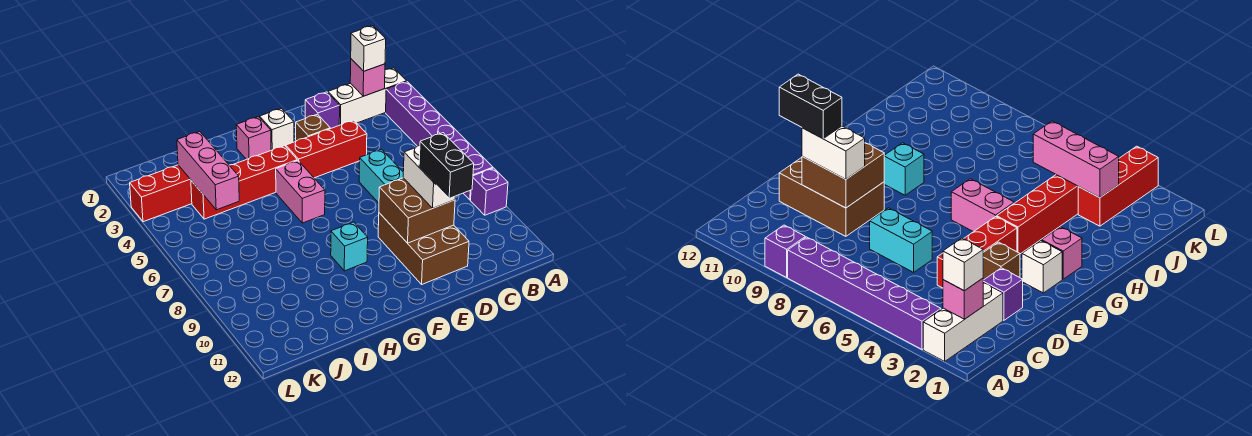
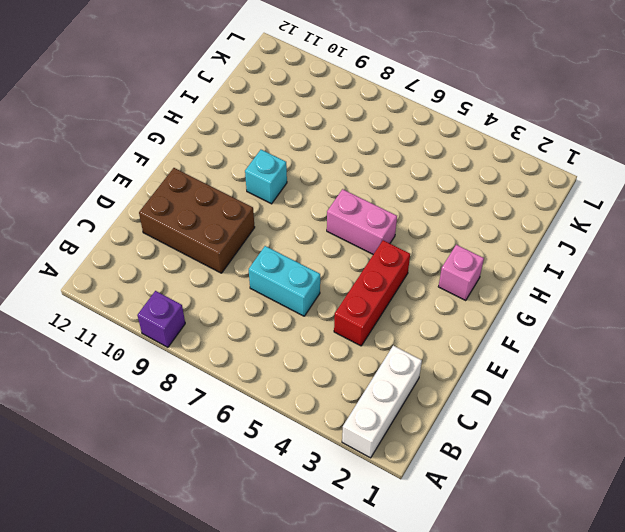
none -> purple 1x6 brick [386,82,493,200]
none -> purple 1x1 brick [305,92,340,129]
none -> brown 1x1 brick [296,114,330,141]

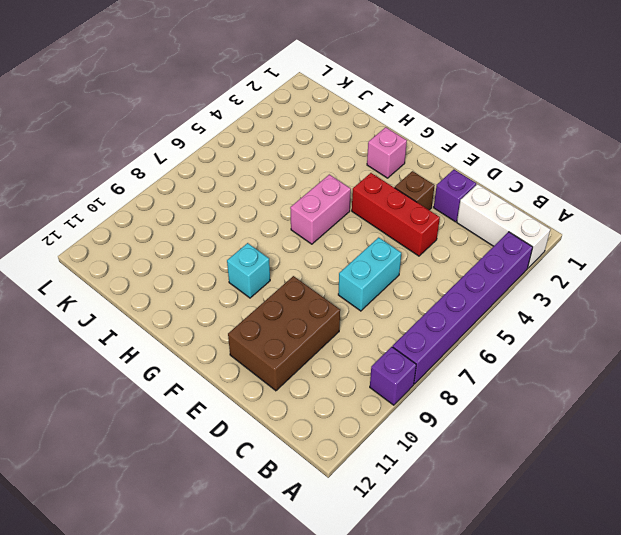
none -> white 1x1 brick [260,108,294,150]
none -> red 1x4 brick [191,146,297,219]
none -> red 1x3 brick [130,165,192,222]

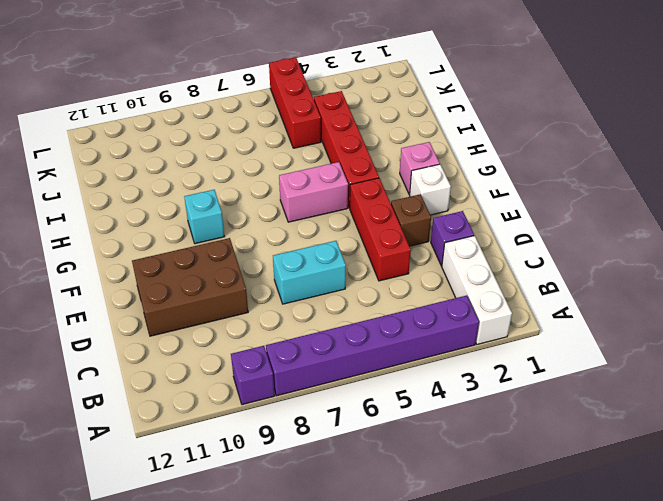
red 1x3 brick [269,57,321,148] -> red 1x3 brick moved to [130,165,192,222]
none -> pink 1x1 brick [350,59,385,96]
none -> brown 2x2 brick [379,178,455,243]
none -> pink 1x3 brick [177,132,239,210]

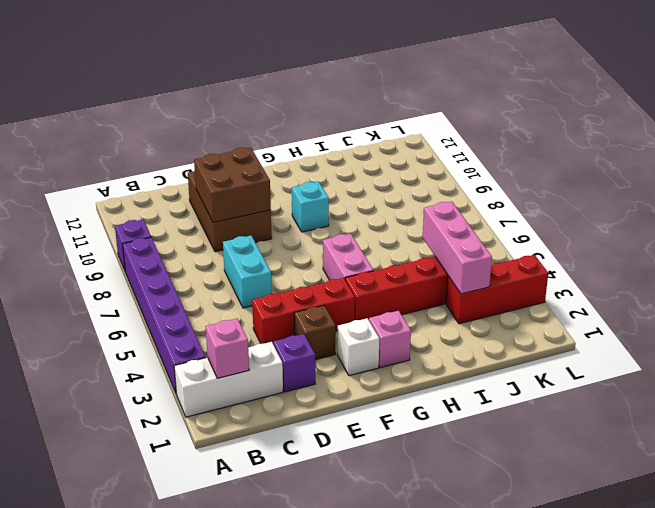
none -> white 1x1 brick [351,26,386,71]
none -> white 1x2 brick [403,146,455,208]
none -> black 1x2 brick [419,133,474,198]

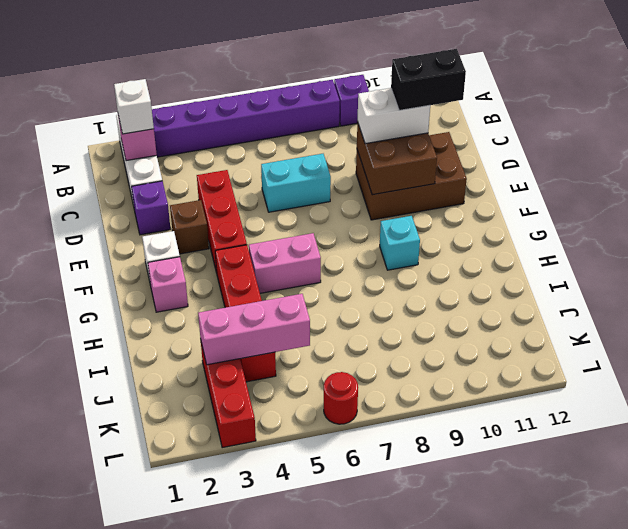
red 1x1 round brick [324,372,358,424] -> none

